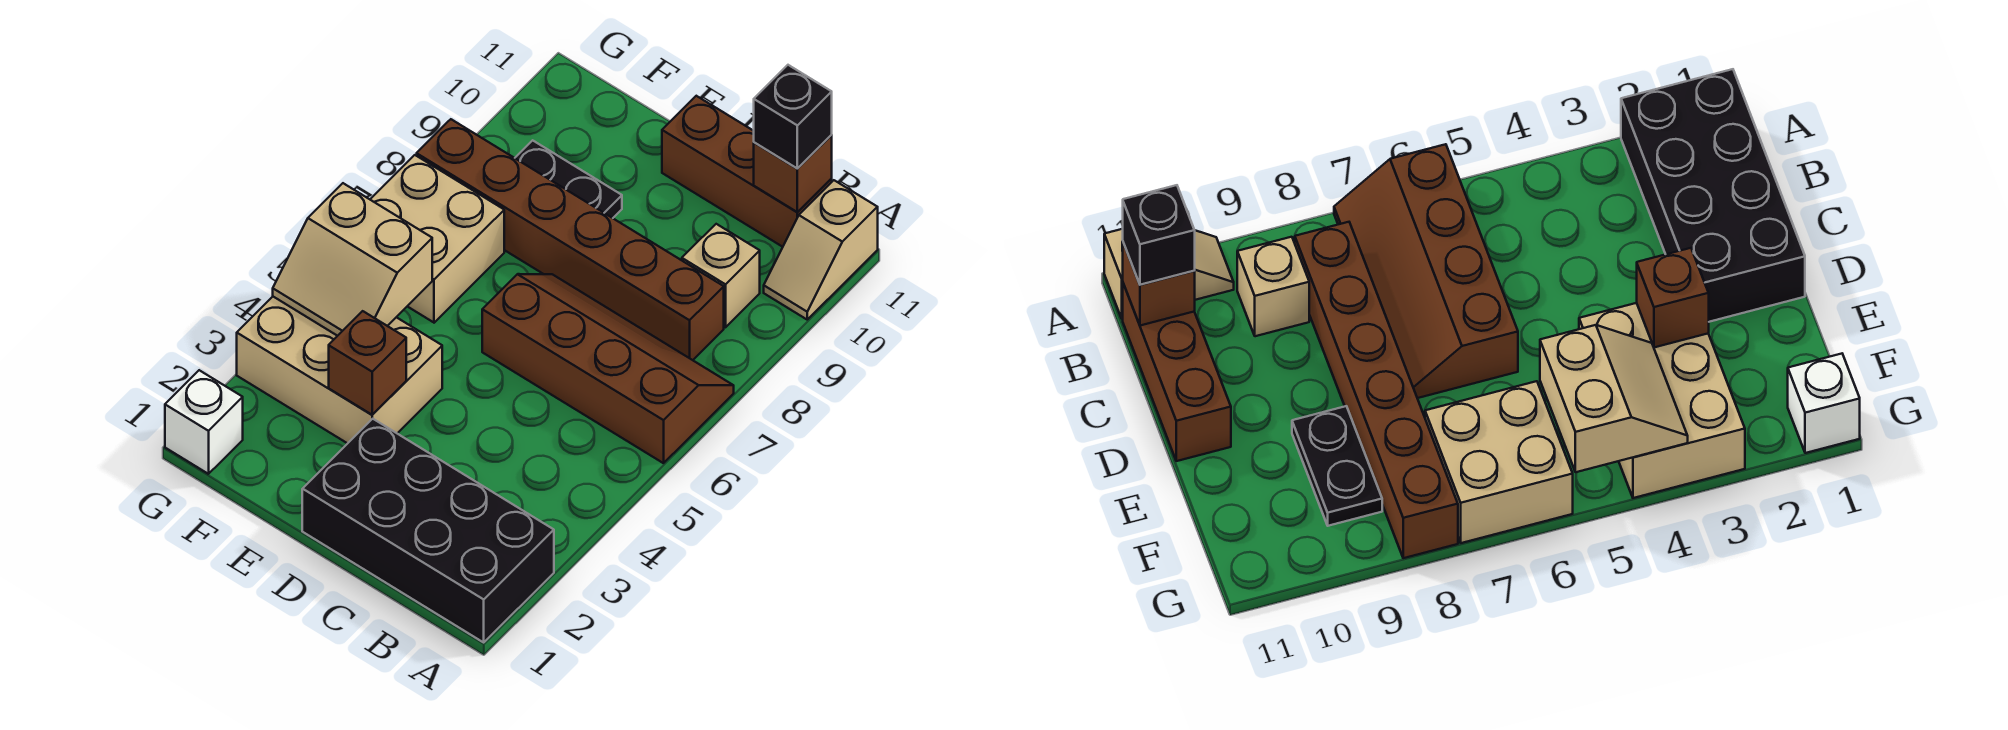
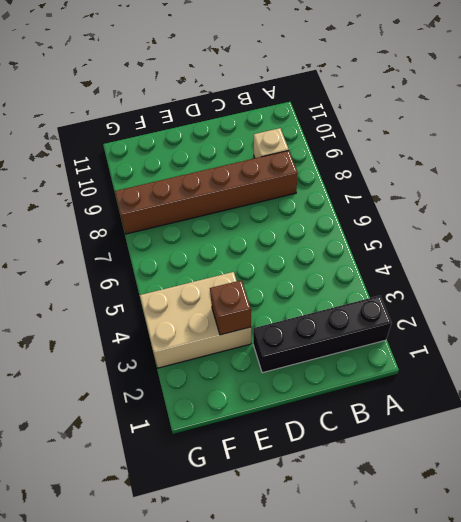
black 1x4 brick [253,296,391,373] -> black 2x4 brick [302,419,554,642]
none -> brown 2x4 slope [482,274,734,463]
none -> tan 1x2 slope [764,180,878,319]
none -> brown 1x3 brick [662,96,832,247]

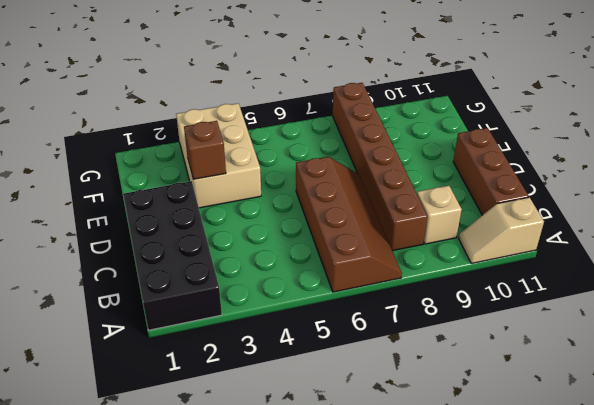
none -> black 1x2 plate [515,140,622,218]
none -> tan 2x2 brick [370,155,504,323]
none -> white 1x1 brick [165,370,243,474]

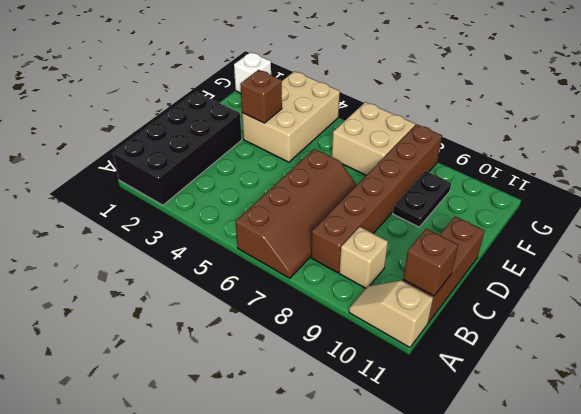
none -> tan 2x2 slope [273,183,432,336]
none -> black 1x1 brick [754,65,832,169]

